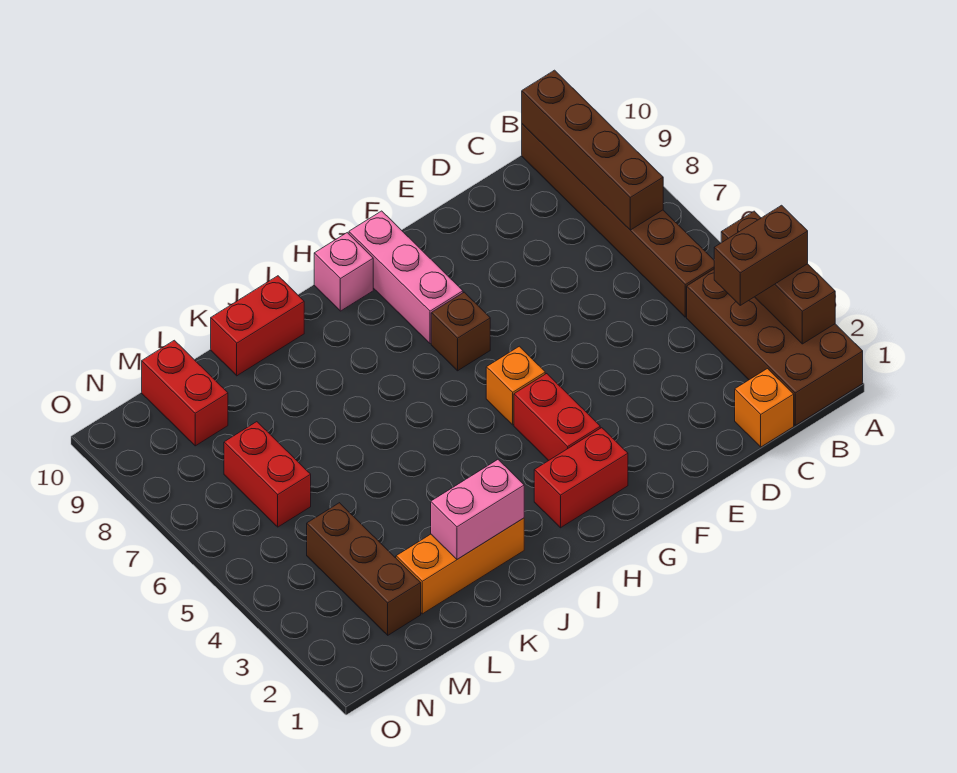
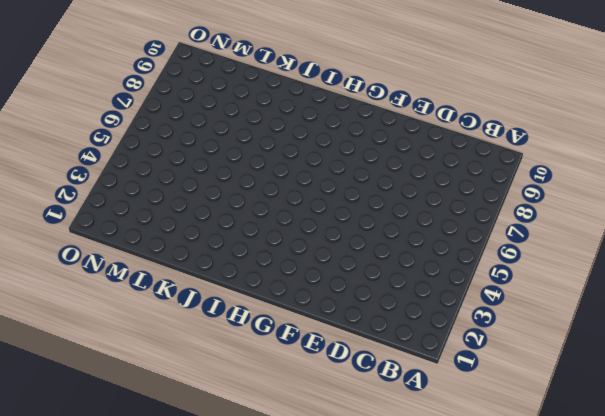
none -> brown 2x4 brick [687,269,863,425]
none -> brown 1x6 brick [522,124,714,317]
none -> orange 1x1 brick [735,369,794,447]

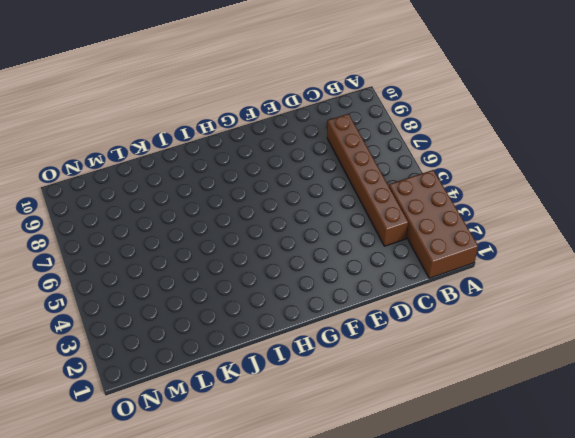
brown 1x6 brick [327,114,408,246] -> brown 1x6 brick moved to [522,124,714,317]
none -> orange 1x1 brick [735,369,794,447]
none -> red 1x2 brick [534,428,628,528]
none -> red 1x2 brick [514,374,600,461]

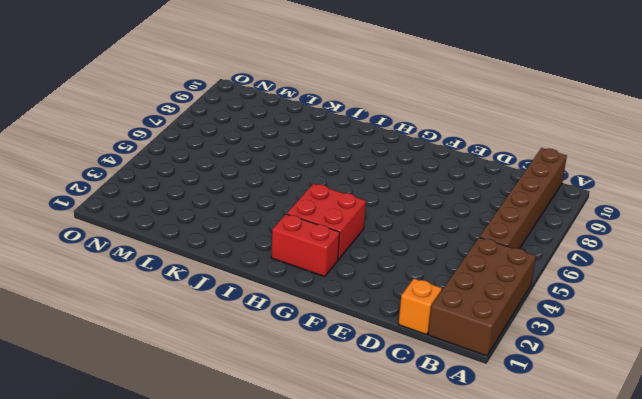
red 2x2 brick [287,184,366,260] -> red 1x2 brick [514,374,600,461]
none -> orange 1x1 brick [486,346,545,425]
none -> brown 1x1 brick [431,292,490,371]
none -> pink 1x3 brick [349,211,463,344]

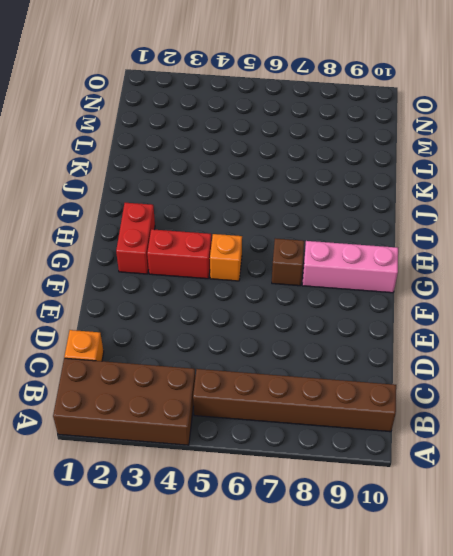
none -> pink 1x1 brick [314,233,373,311]
none -> orange 1x3 brick [396,518,524,614]
none -> red 1x2 brick [211,276,304,376]

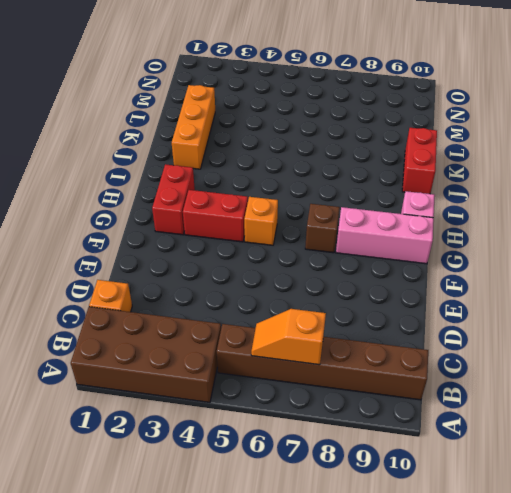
orange 1x2 slope [251,309,326,365] -> brown 1x4 brick [522,70,663,230]
none -> brown 1x3 brick [307,503,421,635]
none -> red 1x2 brick [224,422,311,527]
none -> red 1x2 brick [142,340,228,446]

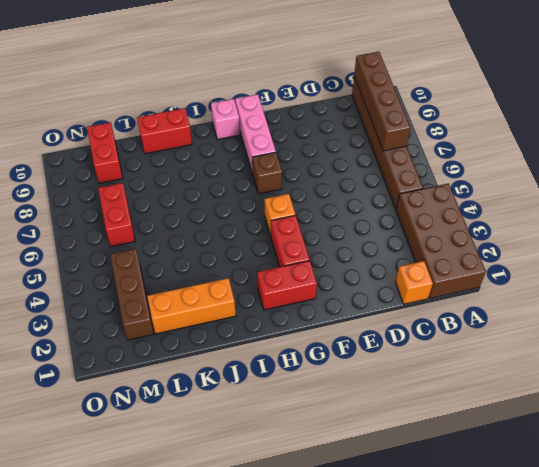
none -> brown 1x3 brick [721,211,835,344]
none -> pink 1x2 brick [431,460,524,559]
none -> brown 1x2 brick [714,205,808,305]

